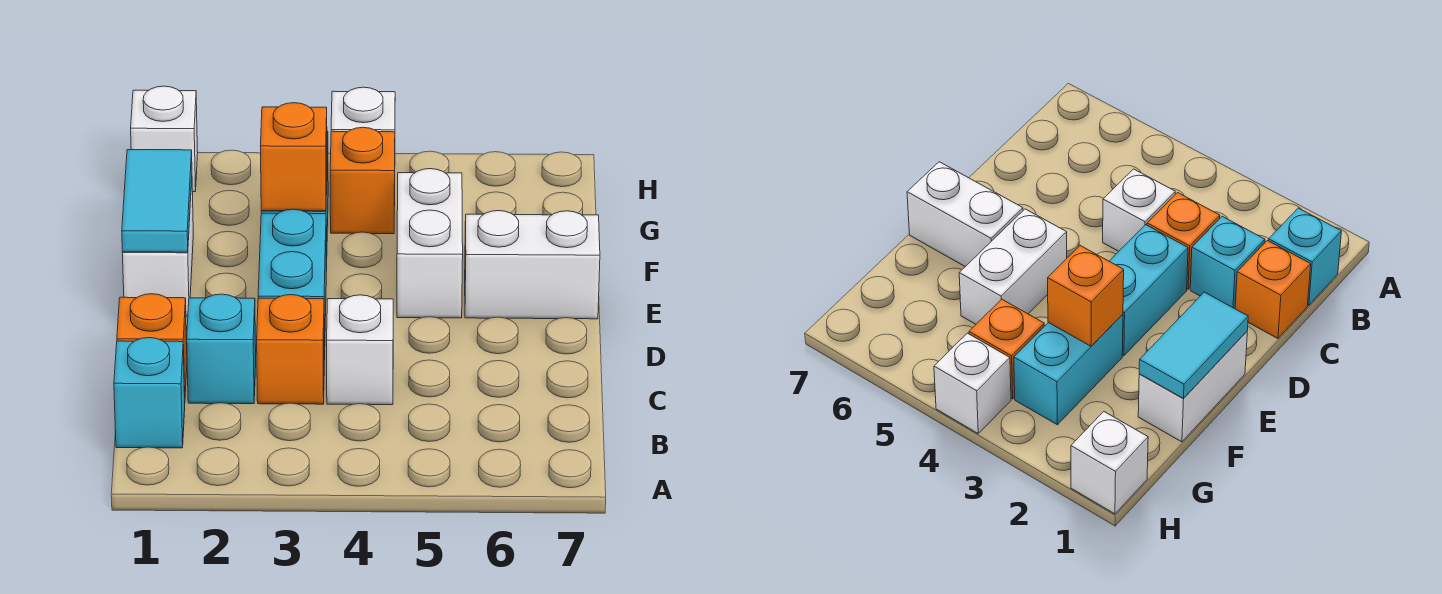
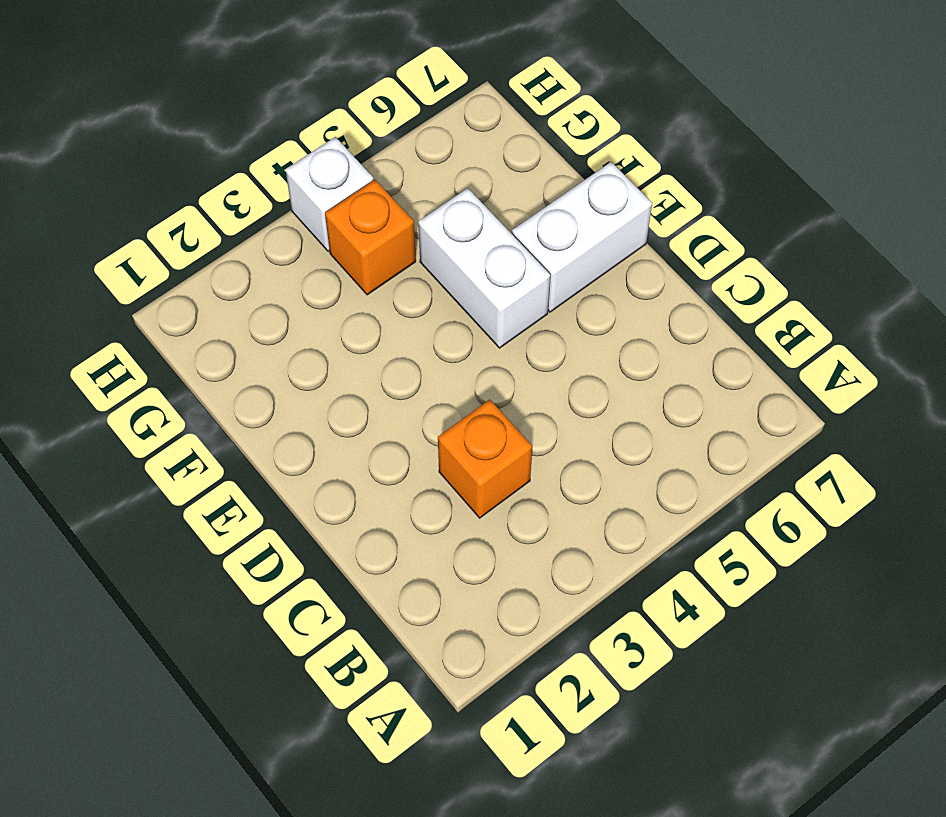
none -> cyan 1x1 brick [114,338,185,448]
none -> orange 1x1 brick [117,294,187,393]
none -> cyan 1x1 brick [187,294,256,404]

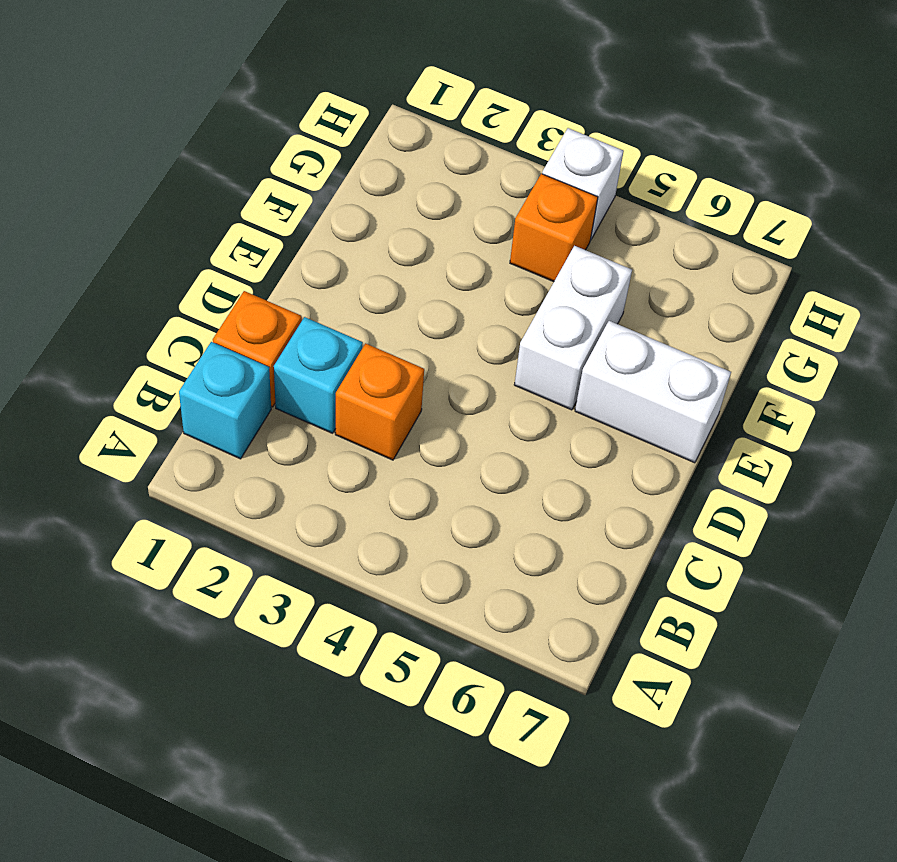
none -> white 1x1 brick [327,295,393,405]
none -> cyan 1x2 brick [258,209,326,360]
none -> white 1x2 brick [123,181,193,316]

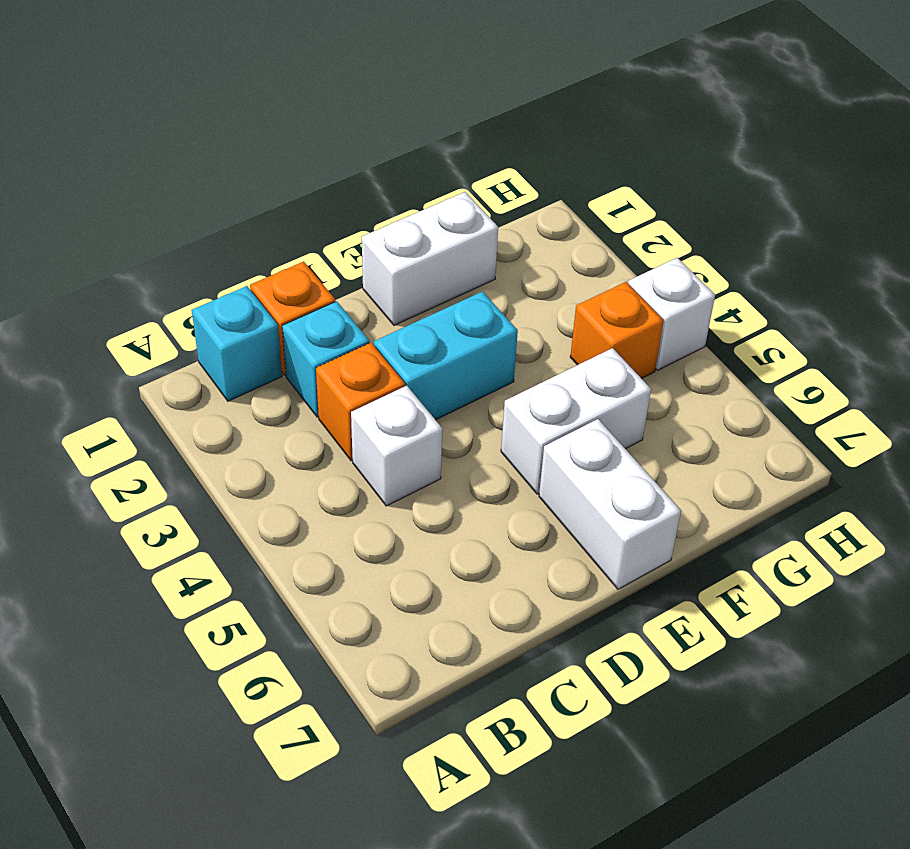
none -> cyan 1x2 brick [1014,314,1123,425]
none -> white 1x1 brick [131,86,198,192]
none -> cyan 1x2 tile [122,150,192,252]

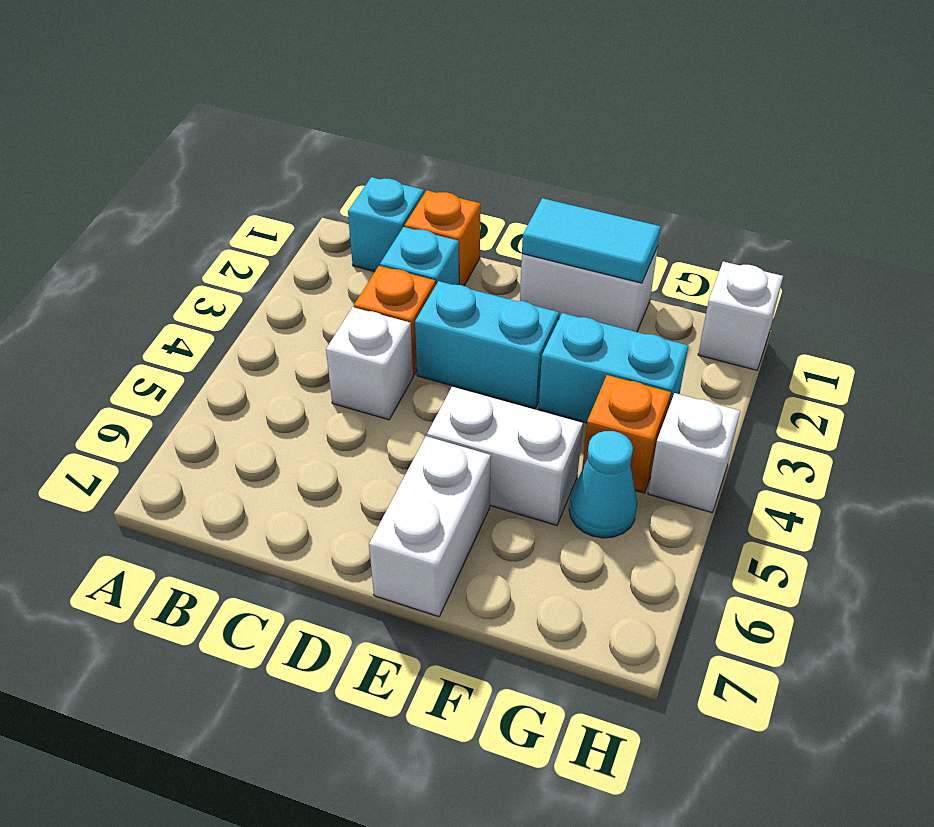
cyan 1x1 cone [569,431,637,538] -> none
none -> orange 1x1 brick [260,103,327,211]

